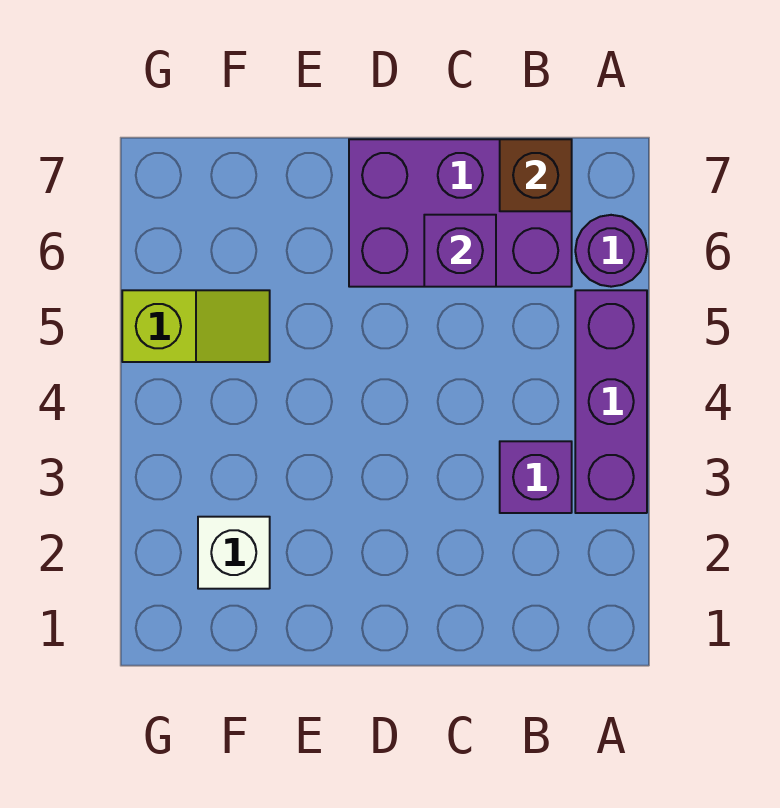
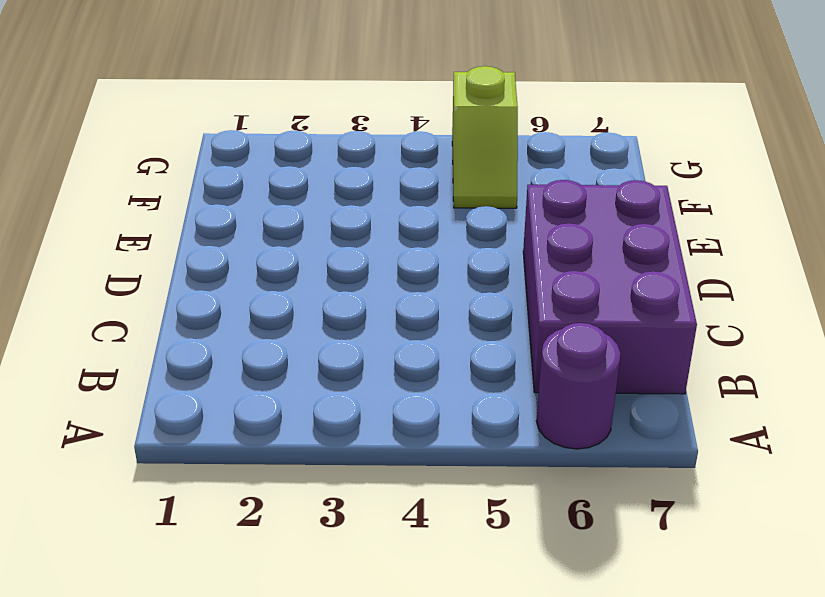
none -> purple 1x3 brick [575,290,647,513]
none -> purple 1x1 brick [500,441,572,513]

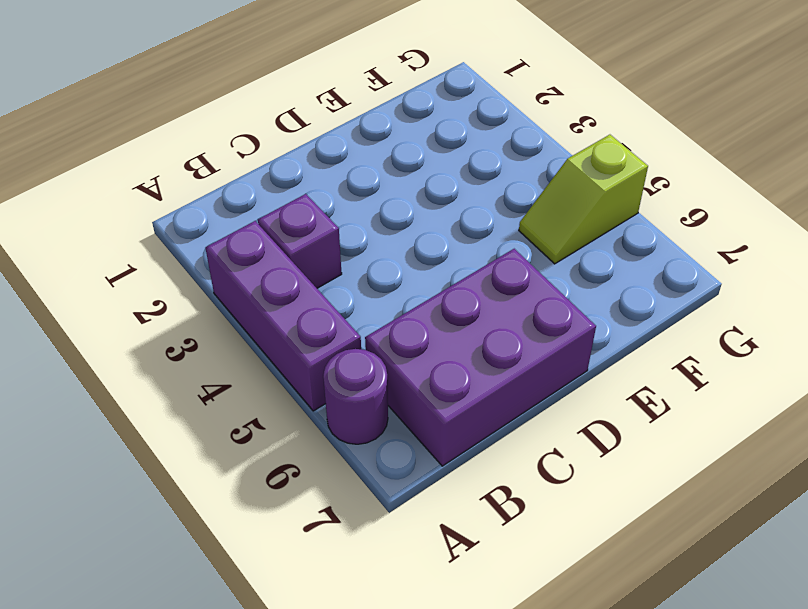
none -> white 1x1 brick [198,517,270,589]
none -> brown 1x1 brick [500,139,572,211]

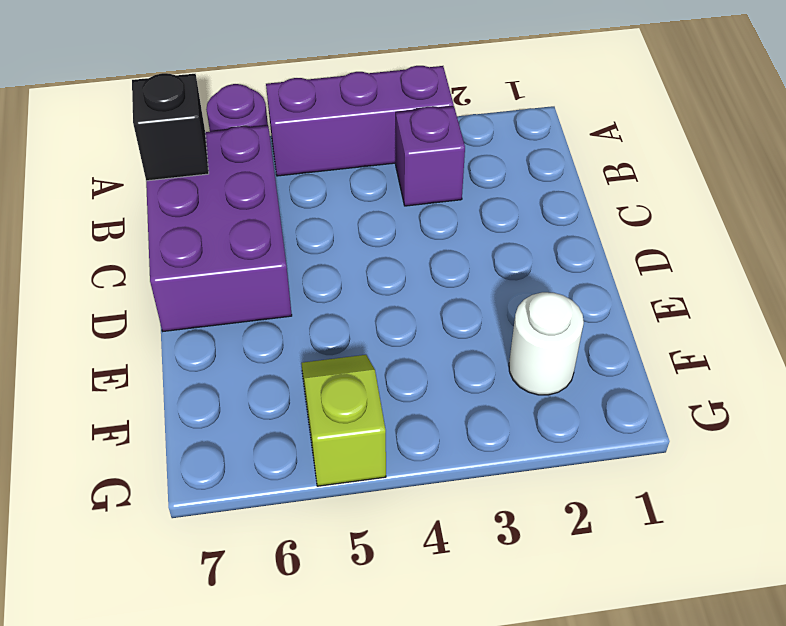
black 1x1 brick [132,73,209,181] -> brown 1x1 brick [500,139,572,211]
white 1x1 round brick [509,292,584,395] -> white 1x1 brick [198,517,270,589]
none -> purple 1x1 brick [424,215,496,287]

